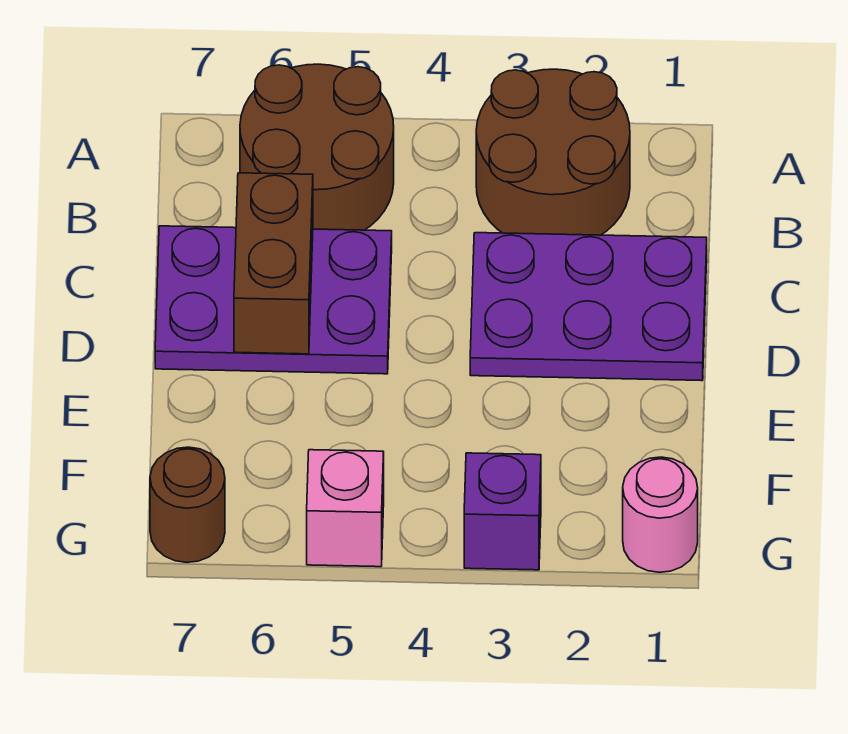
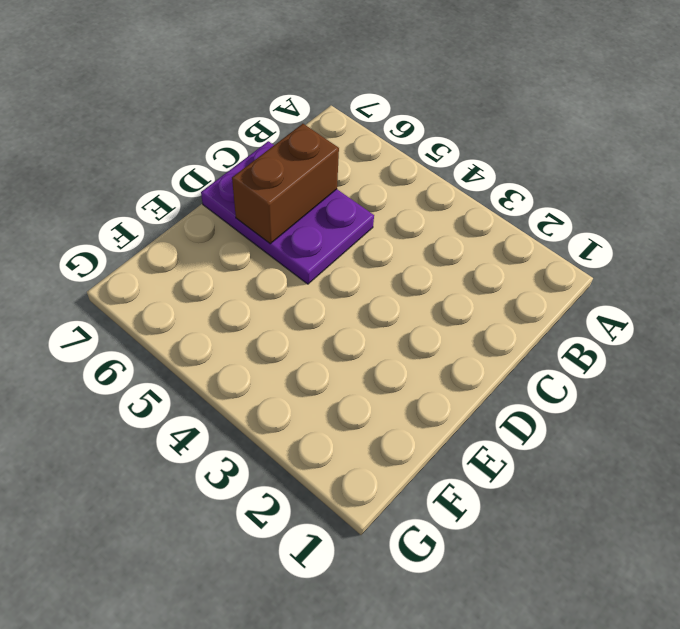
none -> brown 2x2 round brick [476,69,630,235]
none -> brown 2x2 round brick [240,64,394,230]

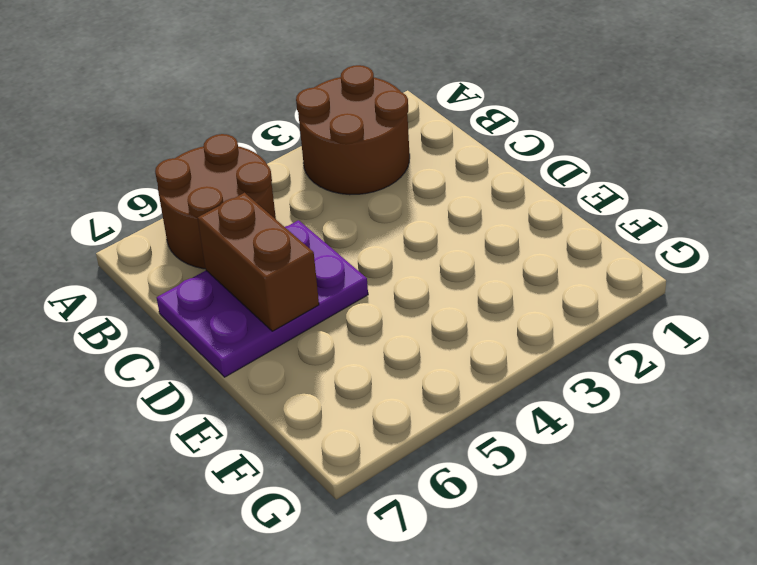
none -> purple 2x3 plate [470,233,707,381]
none -> pink 1x1 round brick [623,457,698,572]

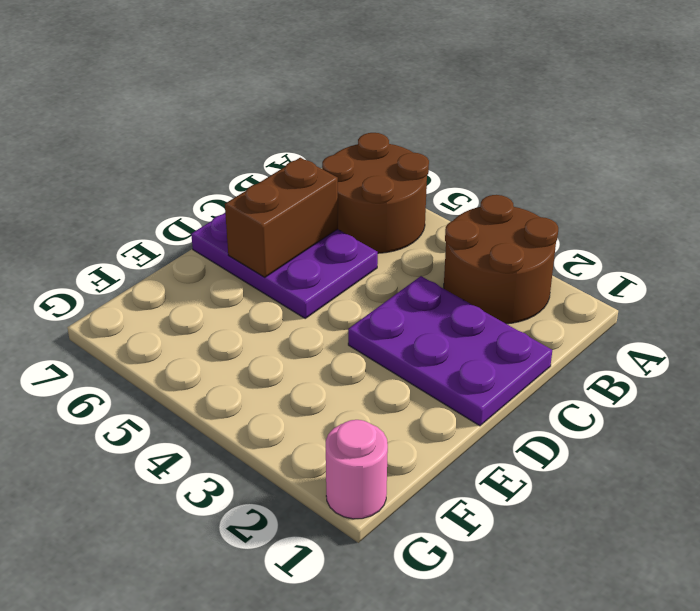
none -> purple 1x1 brick [464,453,541,570]
none -> pink 1x1 brick [307,450,384,567]

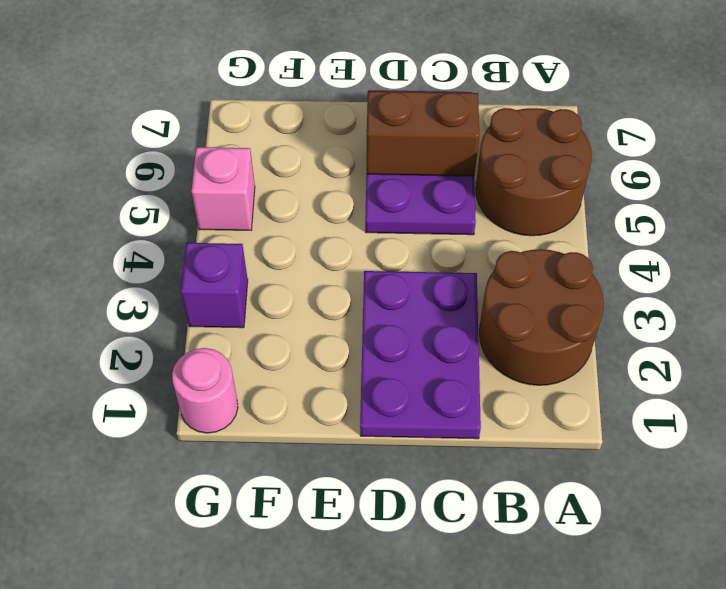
none -> brown 1x1 round brick [150,447,225,563]

